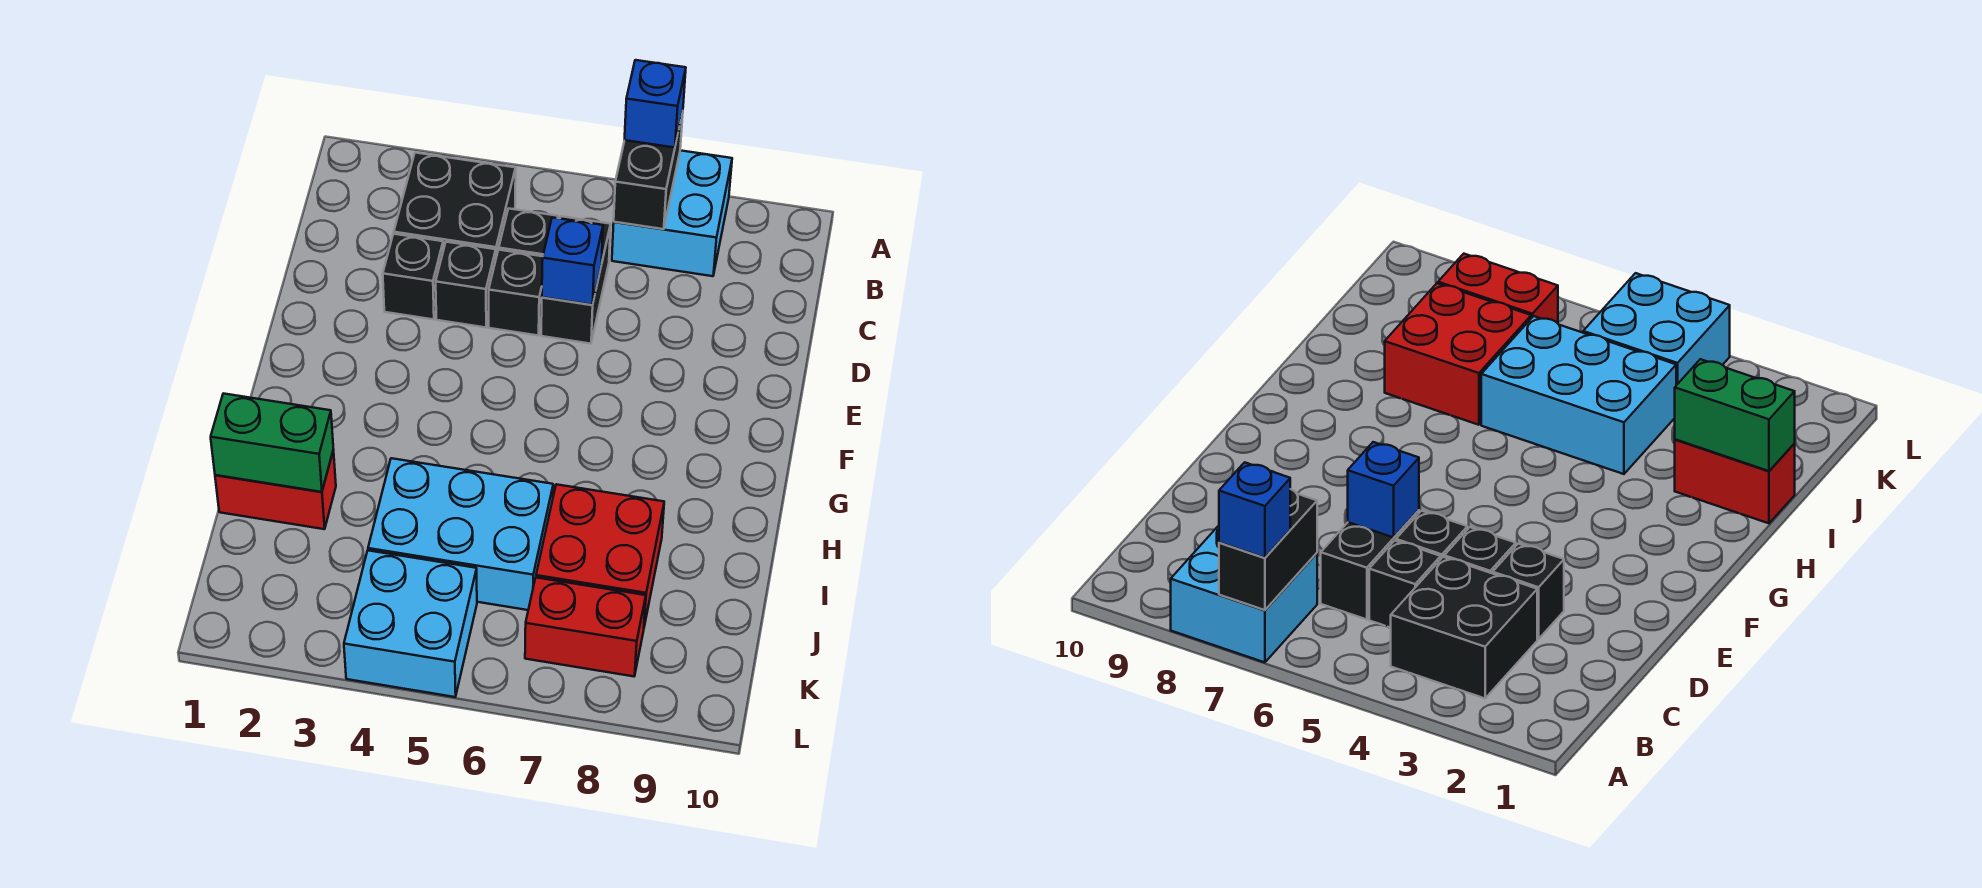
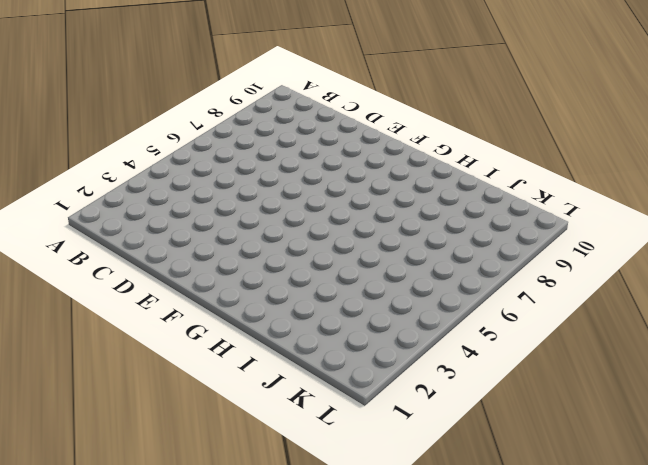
none -> cyan 2x2 brick [612,150,732,276]
none -> black 2x2 brick [394,153,516,257]
none -> black 1x1 brick [499,209,558,256]

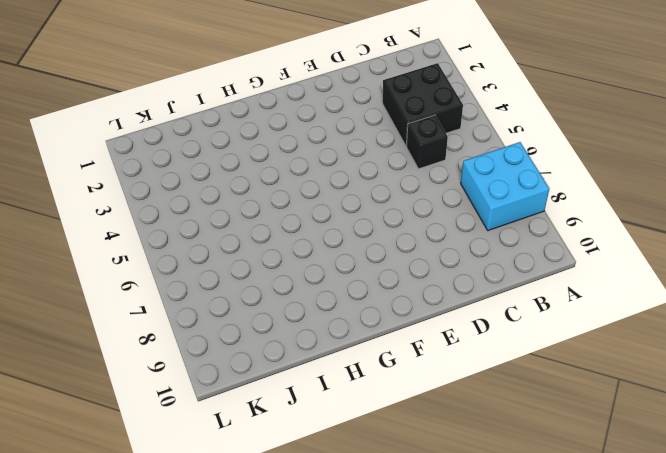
none -> black 1x2 brick [541,216,611,344]
none -> black 1x1 brick [383,234,443,320]
none -> black 1x1 brick [436,242,496,327]

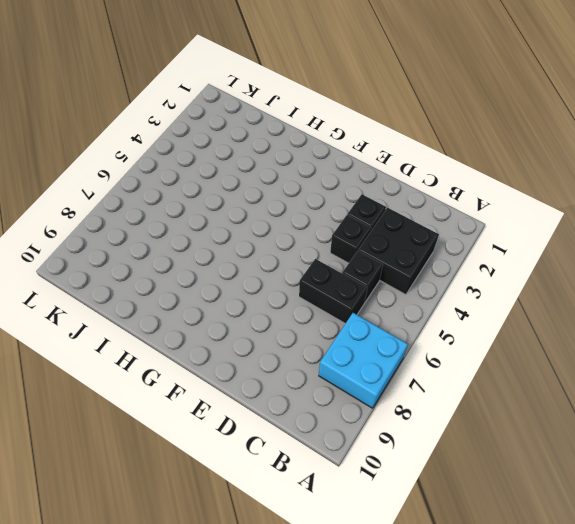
none -> black 1x1 brick [489,250,543,335]
none -> red 1x2 brick [215,450,336,529]
none -> cyan 2x3 brick [368,458,553,610]

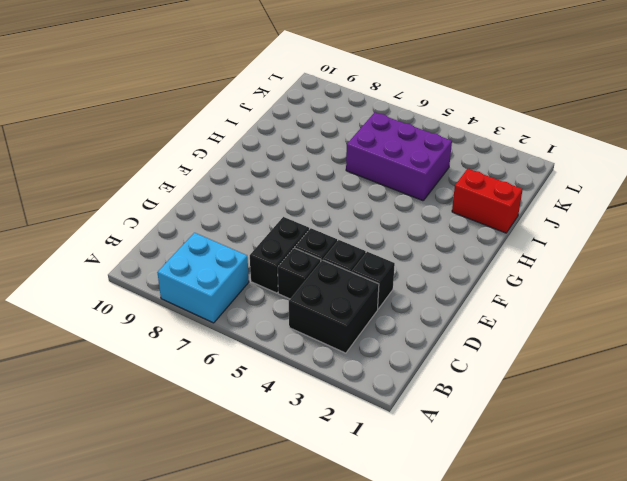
purple 2x3 brick [346,112,452,201] -> cyan 2x3 brick [368,458,553,610]
none -> red 2x2 brick [536,484,664,626]
none -> cyan 2x2 brick [344,551,477,697]
none -> red 1x2 brick [525,578,646,676]

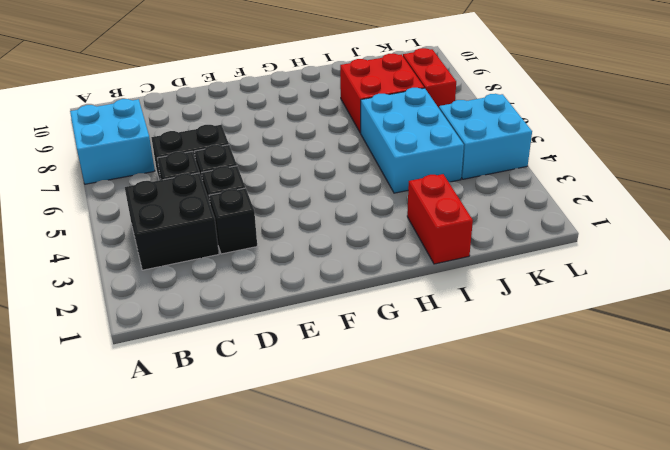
none -> black 1x2 brick [614,112,683,229]
none -> blue 1x1 brick [542,217,603,305]
none -> green 1x2 brick [211,393,333,492]

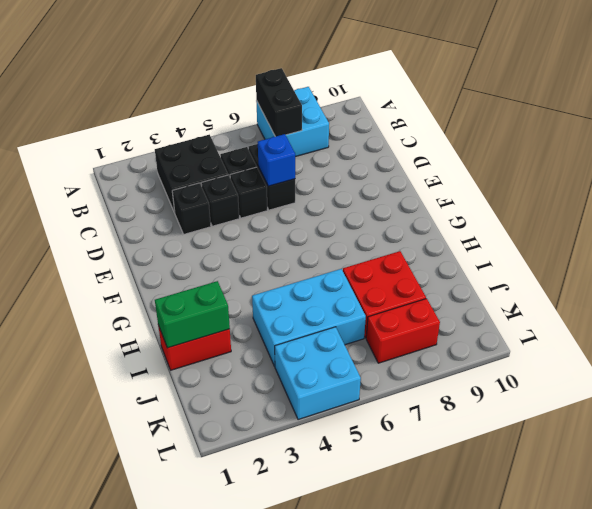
none -> blue 1x1 brick [625,60,686,148]

